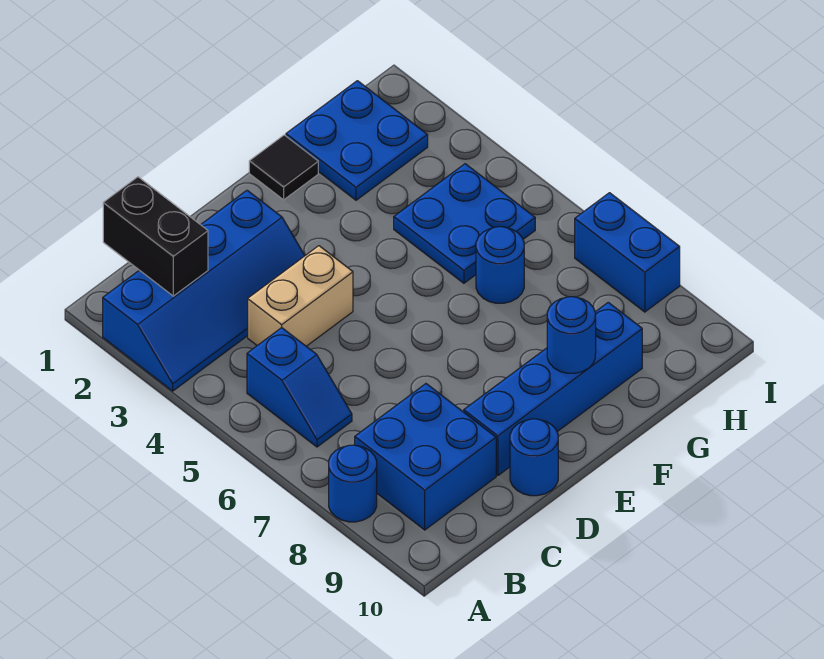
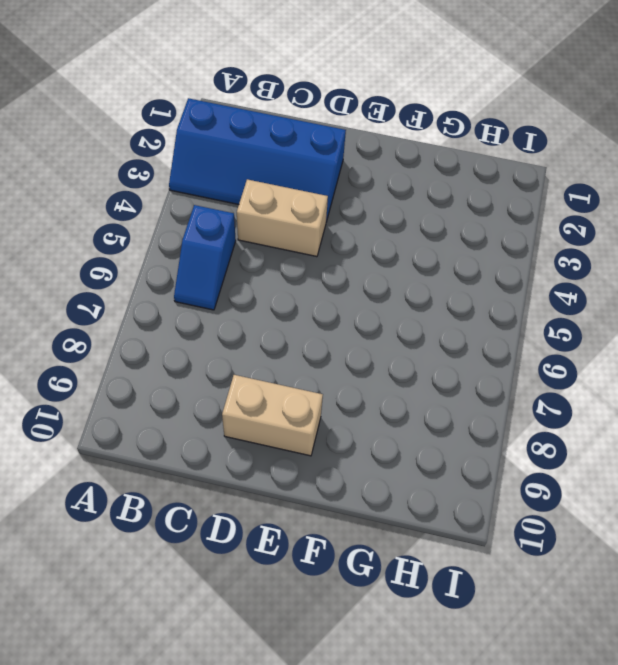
tan 1x2 brick [222,375,323,456] -> blue 1x4 brick [464,302,642,475]
none -> blue 1x1 round brick [329,445,377,522]
none -> blue 2x2 brick [355,384,496,530]
none -> blue 1x1 round brick [510,419,558,496]

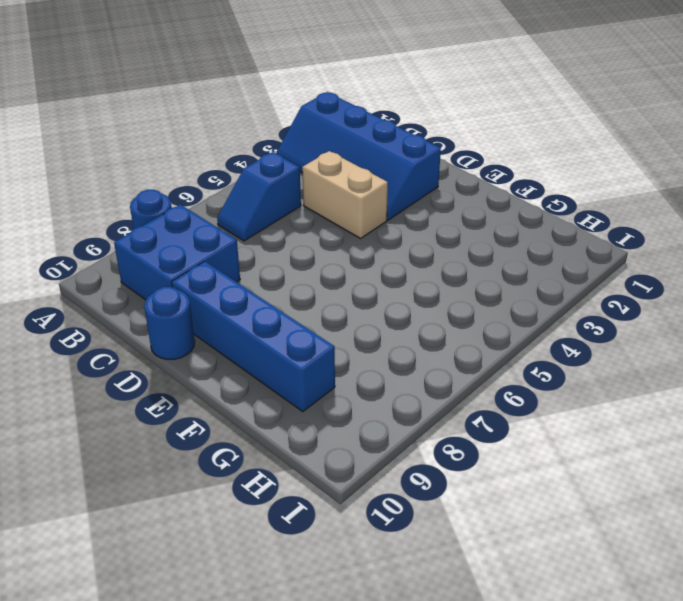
none -> black 1x1 tile [249,135,318,200]
none -> blue 2x2 plate [286,81,428,200]
none -> blue 2x2 plate [394,164,535,283]

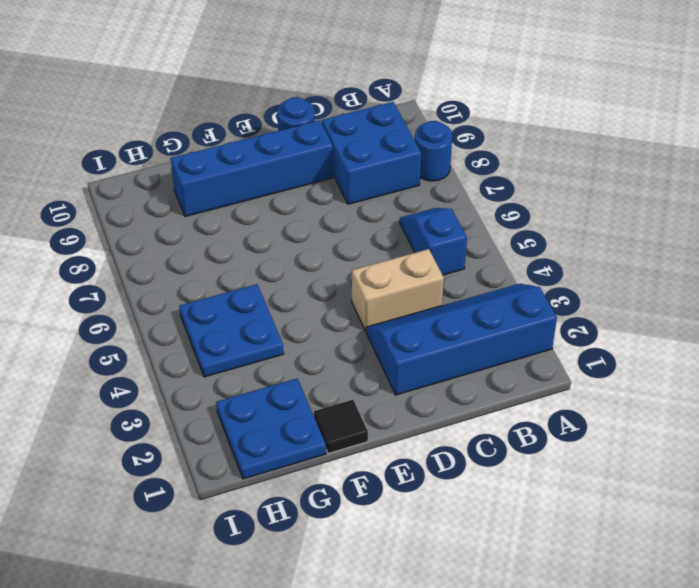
none -> blue 1x1 round brick [476,227,524,303]
none -> blue 1x2 brick [575,193,680,312]
none -> black 1x2 brick [103,177,208,296]

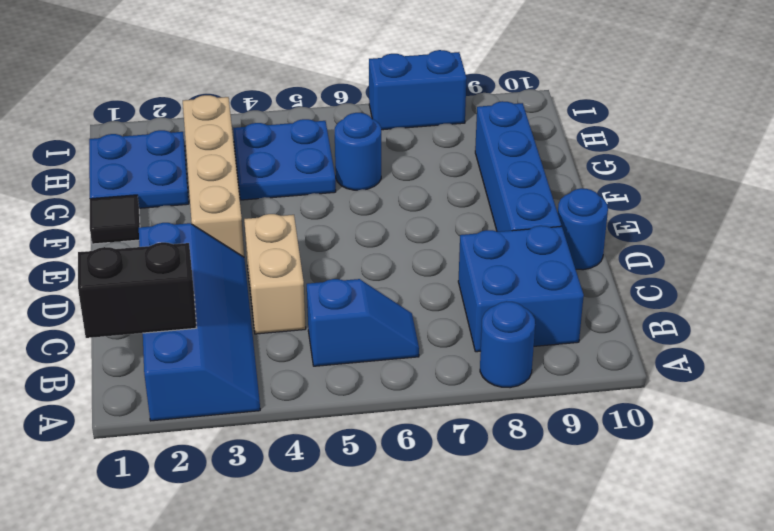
tan 1x4 brick [183,95,244,257] -> none
none -> blue 1x1 round brick [547,297,596,373]

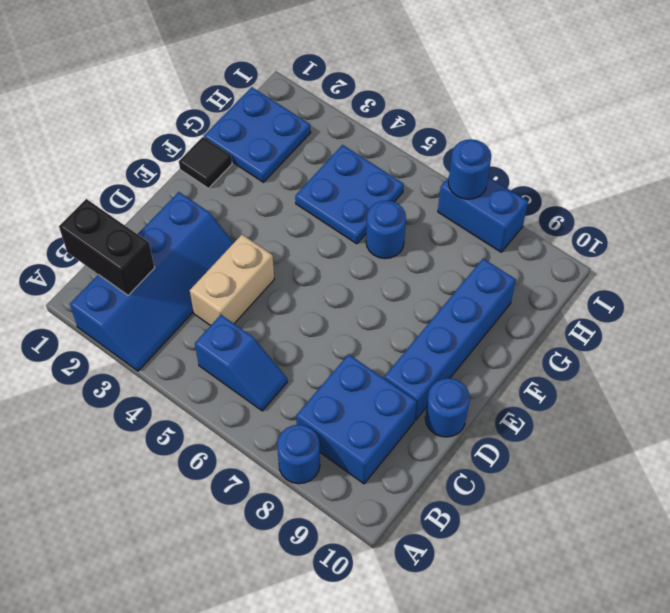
blue 1x1 round brick [448,139,491,199] -> blue 1x1 round brick moved to [547,297,596,373]

